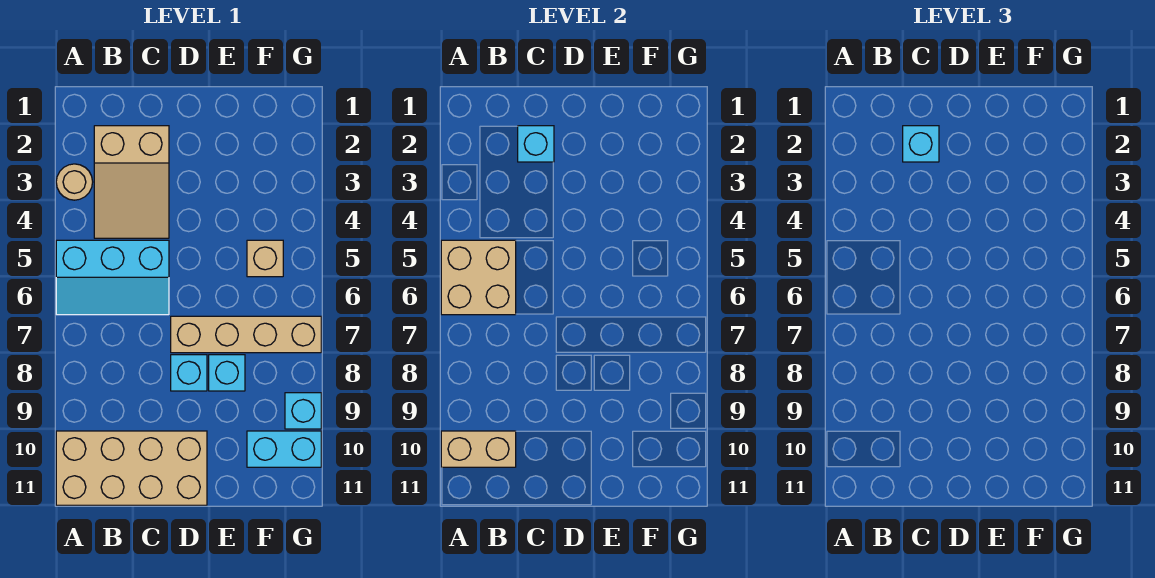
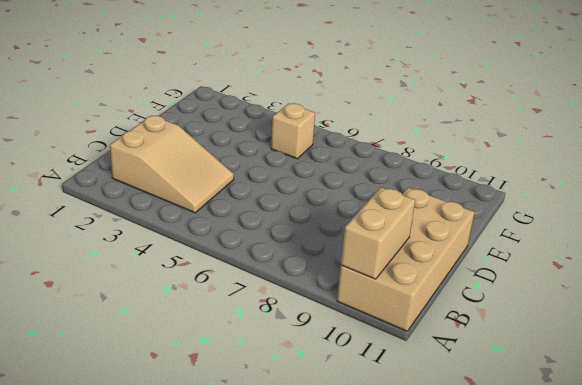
none -> tan 1x1 round brick [56,164,93,200]
none -> cyan 2x3 slope [56,240,169,315]
none -> tan 1x4 brick [171,316,321,353]

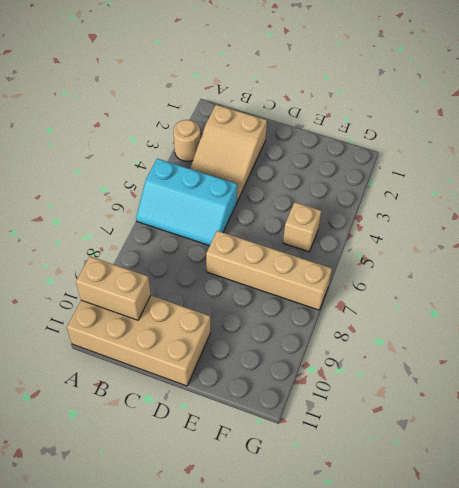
none -> cyan 1x1 brick [171,355,207,391]
none -> cyan 1x1 brick [209,355,245,391]
none -> cyan 1x2 brick [247,431,321,467]

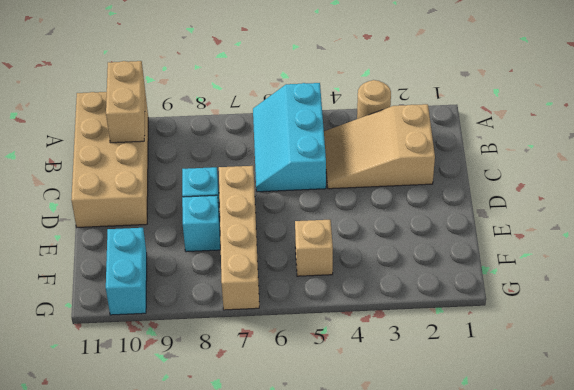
none -> cyan 1x1 brick [285,393,321,429]
none -> tan 2x2 brick [441,240,516,315]
none -> cyan 1x1 brick [518,126,554,162]

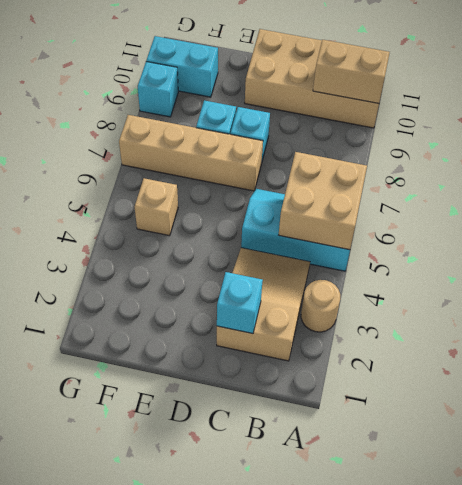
none -> cyan 1x1 brick [903,126,939,162]

